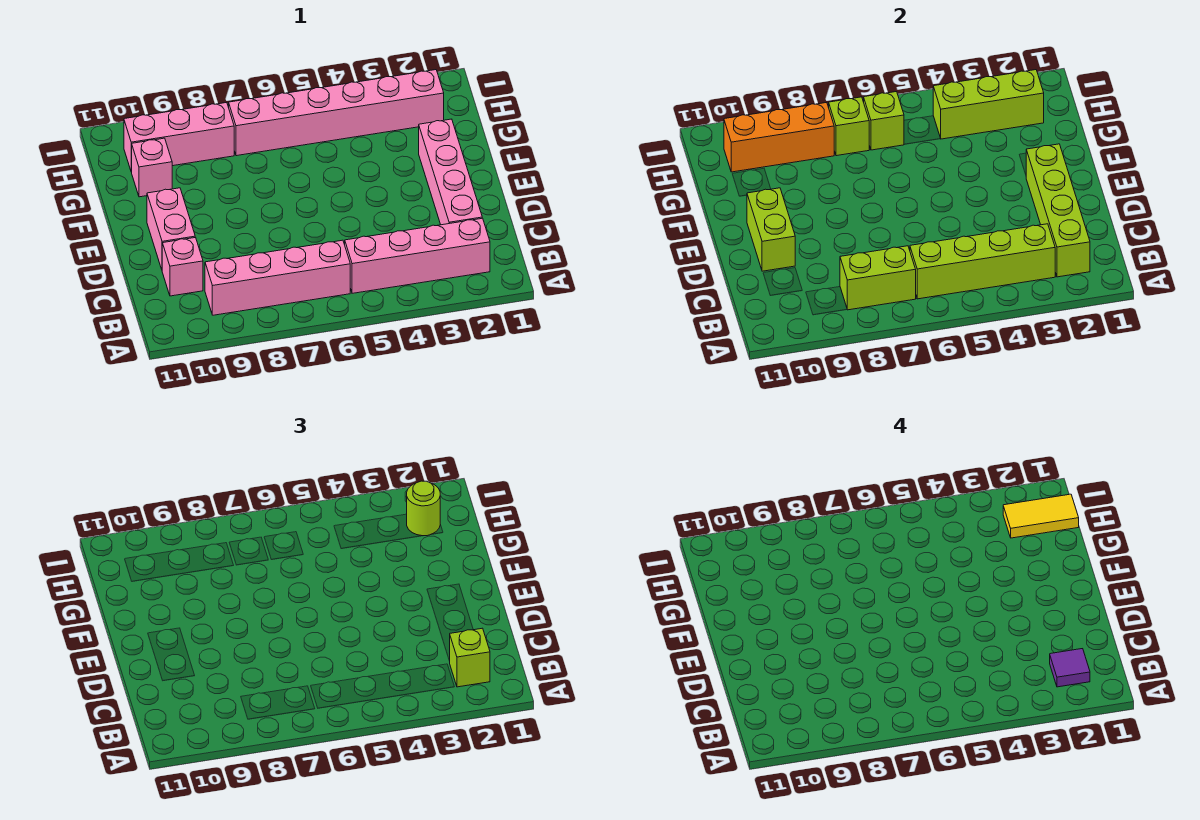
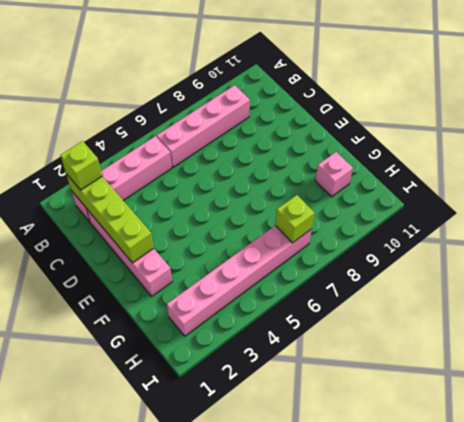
none -> pink 1x1 brick [162,237,203,296]
none -> pink 1x2 brick [147,188,195,269]
none -> pink 1x3 brick [124,103,234,172]

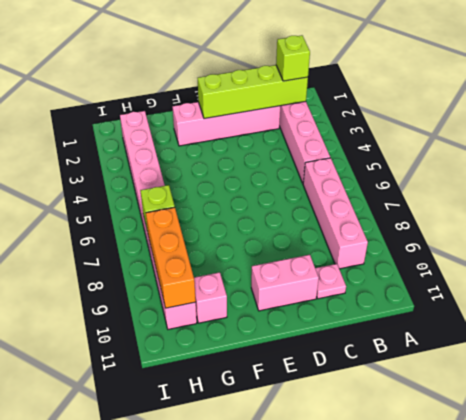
pink 1x1 plate [315,264,346,299] -> pink 1x1 brick [162,237,203,296]
none -> lime 1x4 brick [910,224,1055,299]
none -> lime 1x2 brick [840,246,916,310]
none -> lime 1x2 brick [747,188,795,271]

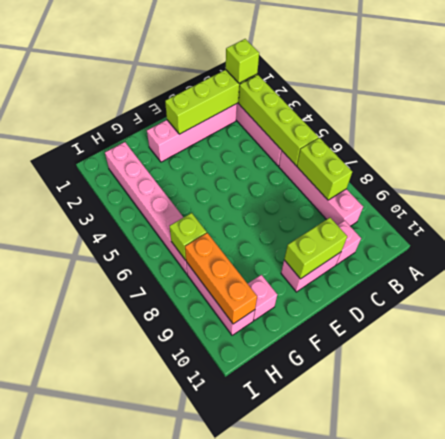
none -> lime 1x3 brick [933,70,1044,139]
none -> lime 1x1 brick [864,92,904,150]
none -> lime 1x1 round brick [407,481,440,536]

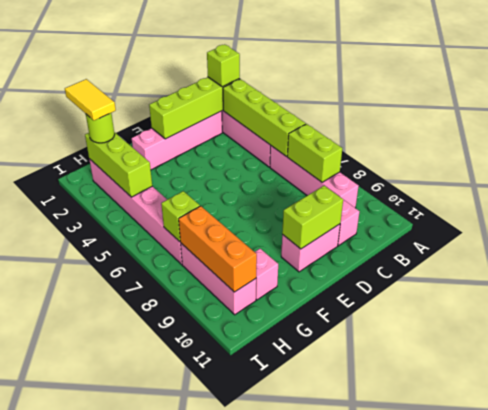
none -> lime 1x1 brick [864,92,904,150]
none -> purple 1x1 tile [1050,649,1090,687]

